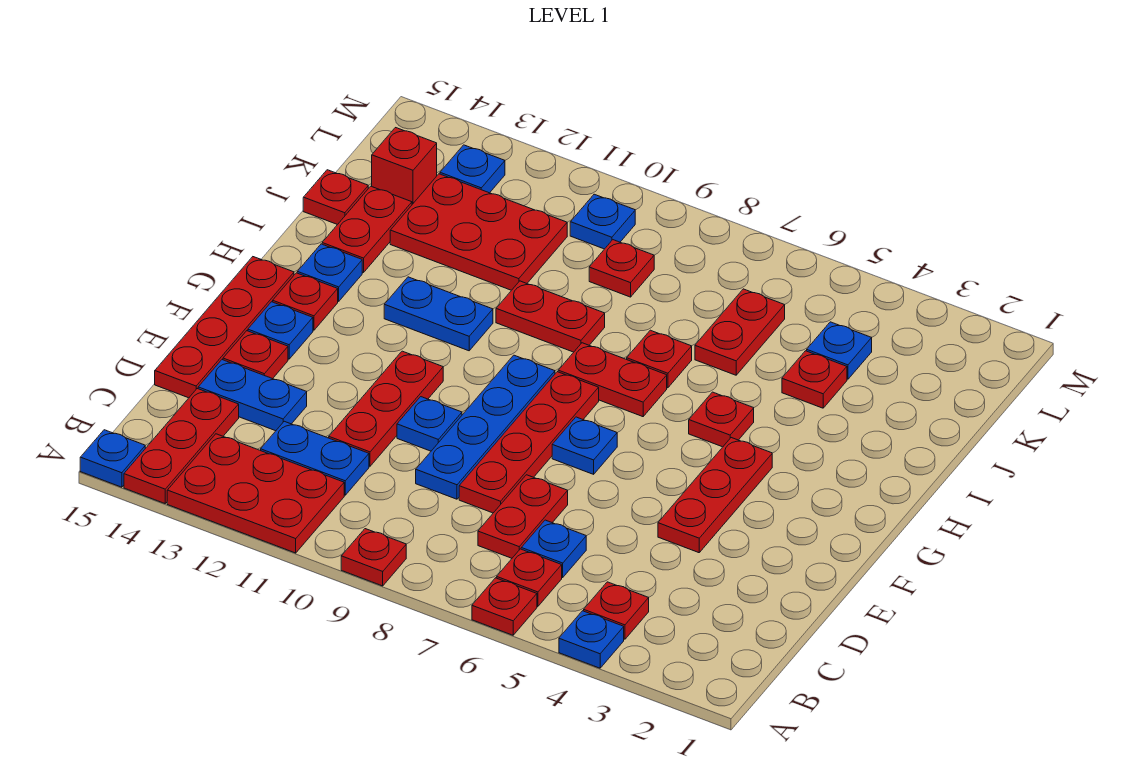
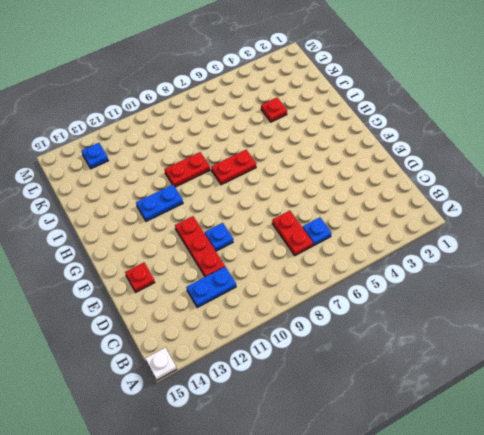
white 1x1 plate [145,348,177,380] -> blue 1x1 plate [80,430,145,487]
none -> blue 1x1 plate [559,611,624,668]
none -> red 1x1 plate [472,578,537,635]
none -> red 1x1 plate [341,529,406,586]
none -> red 2x3 plate [167,434,344,553]

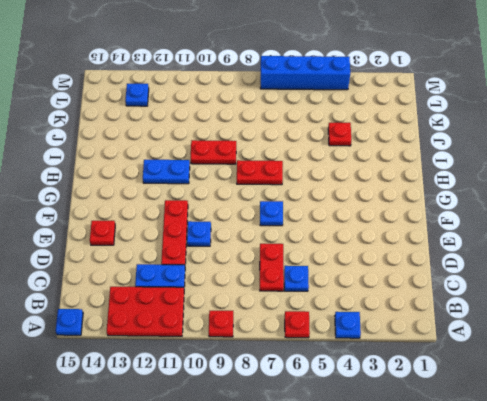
blue 1x4 brick [260,56,350,90] -> none
none -> red 1x3 plate [124,389,239,503]
none -> red 1x1 plate [584,582,649,639]
none -> red 1x1 plate [497,549,562,606]
none -> red 1x4 plate [459,372,599,513]

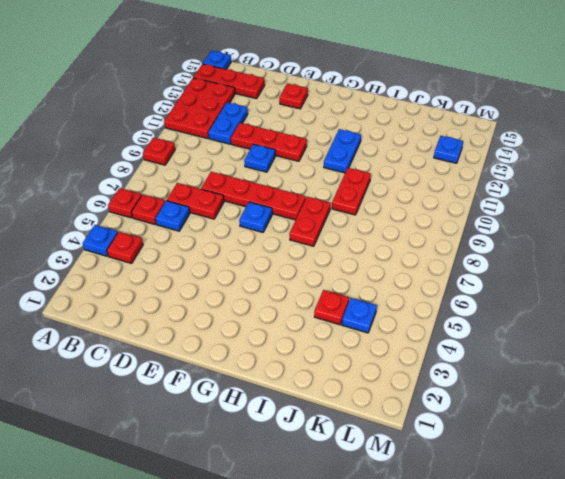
none -> blue 1x4 plate [416,355,555,499]
none -> blue 1x2 plate [198,360,307,431]
none -> red 1x4 plate [155,257,294,398]
none -> red 1x3 plate [658,438,772,553]

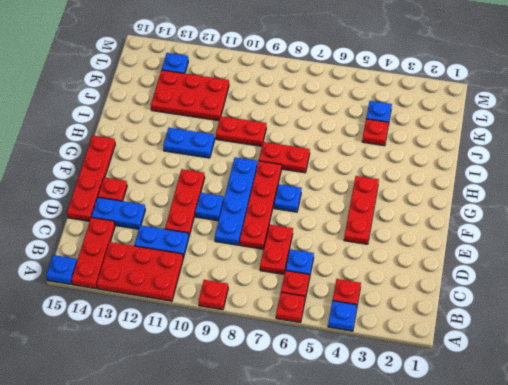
none -> blue 1x1 plate [248,302,313,359]
none -> red 1x1 plate [273,273,338,330]
none -> red 1x1 plate [689,392,754,447]
none -> blue 1x1 plate [297,244,362,301]

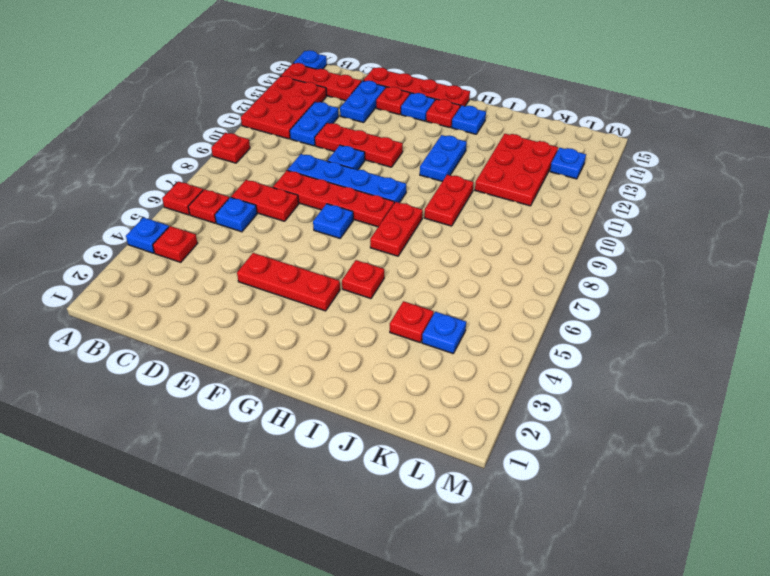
none -> red 1x1 plate [627,330,692,388]
none -> red 1x2 plate [322,186,412,273]
none -> red 1x2 plate [695,289,785,375]
none -> red 1x1 plate [303,170,368,225]

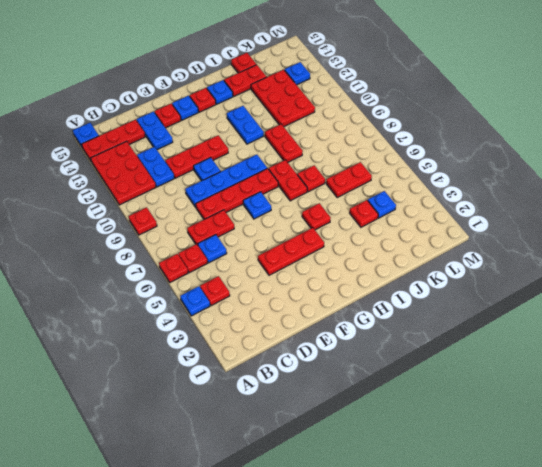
none -> red 1x4 plate [155,257,294,398]
none -> red 1x1 plate [589,240,654,297]
none -> red 1x1 brick [372,128,437,204]
none -> blue 1x1 plate [570,194,635,249]

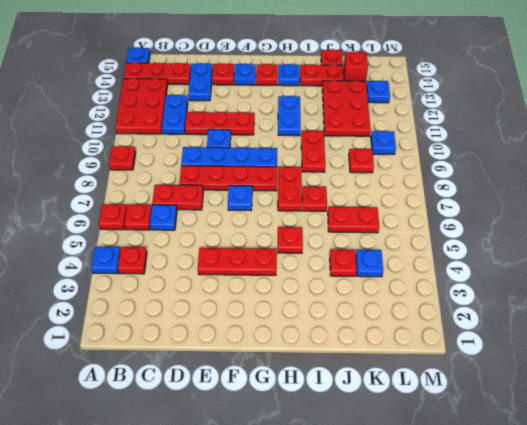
none -> red 1x4 plate [155,257,294,398]

